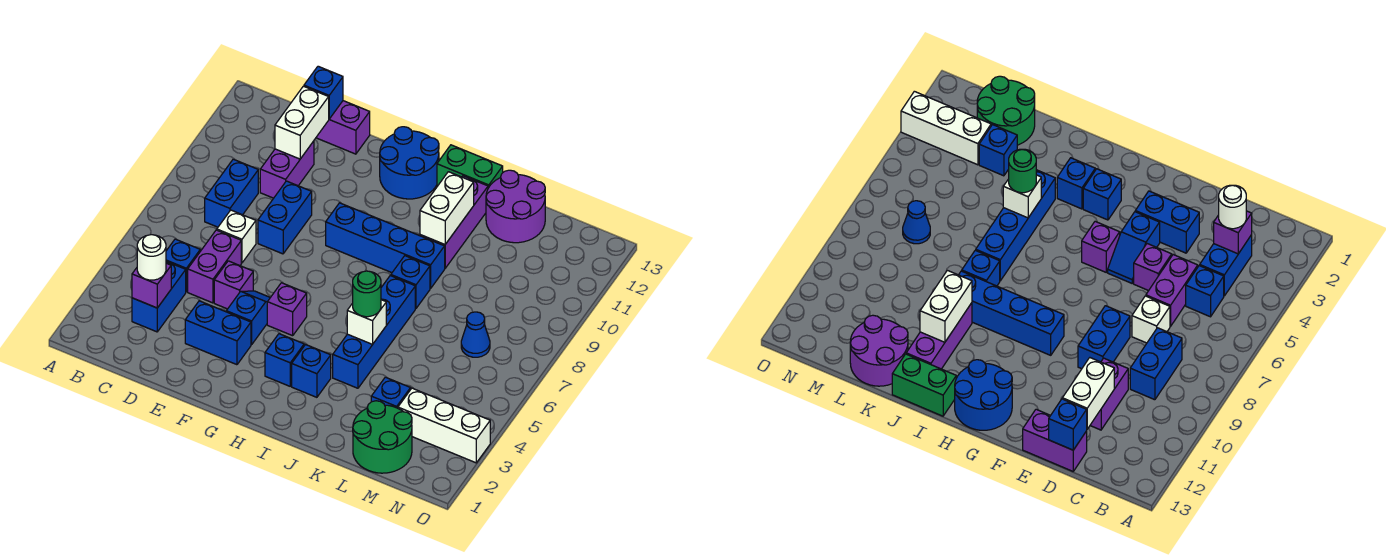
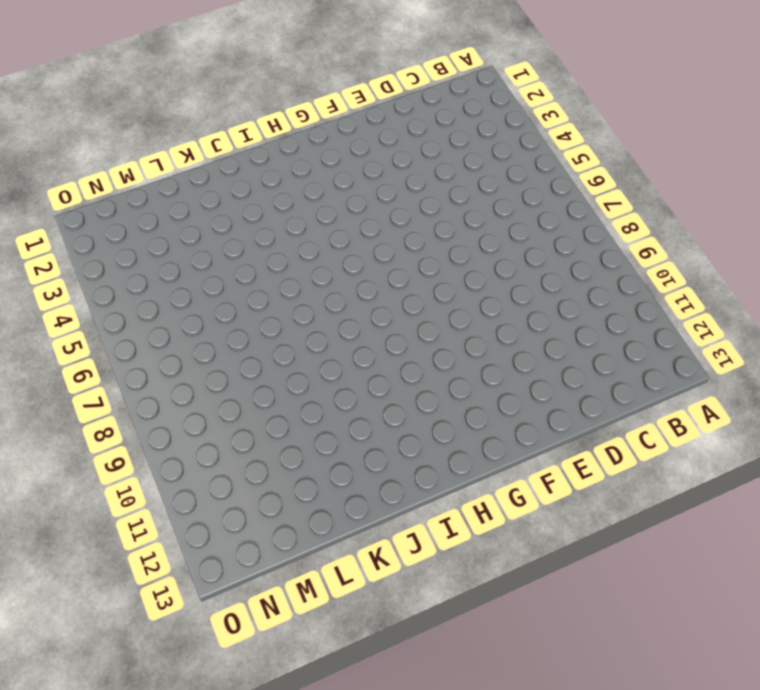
none -> blue 1x2 brick [132,261,186,332]
none -> blue 1x1 brick [166,239,200,292]
none -> blue 1x2 brick [205,159,258,227]
none -> purple 1x2 brick [188,230,241,303]

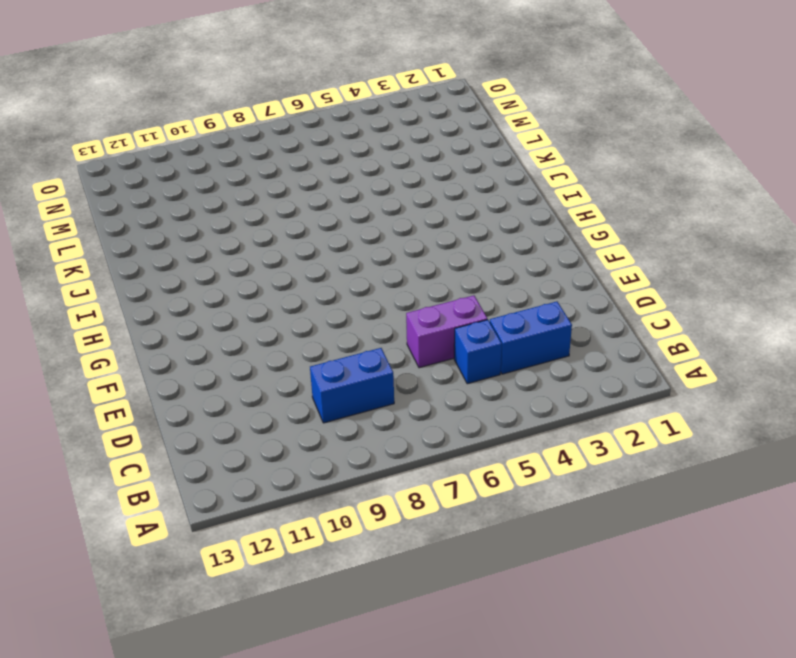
none -> white 1x1 brick [217,210,256,263]
none -> purple 1x2 brick [260,141,314,198]
none -> purple 1x2 brick [316,101,370,154]
none -> blue 1x2 brick [185,301,251,365]

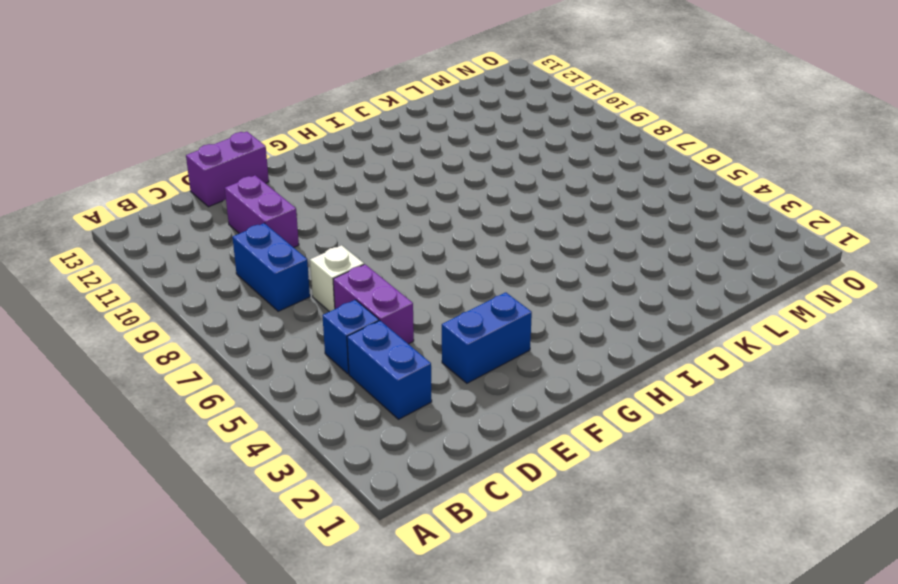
none -> purple 1x1 brick [214,261,253,309]
none -> blue 1x2 brick [258,181,312,254]
none -> blue 1x2 slope [226,291,270,345]
none -> purple 1x1 brick [267,283,307,336]

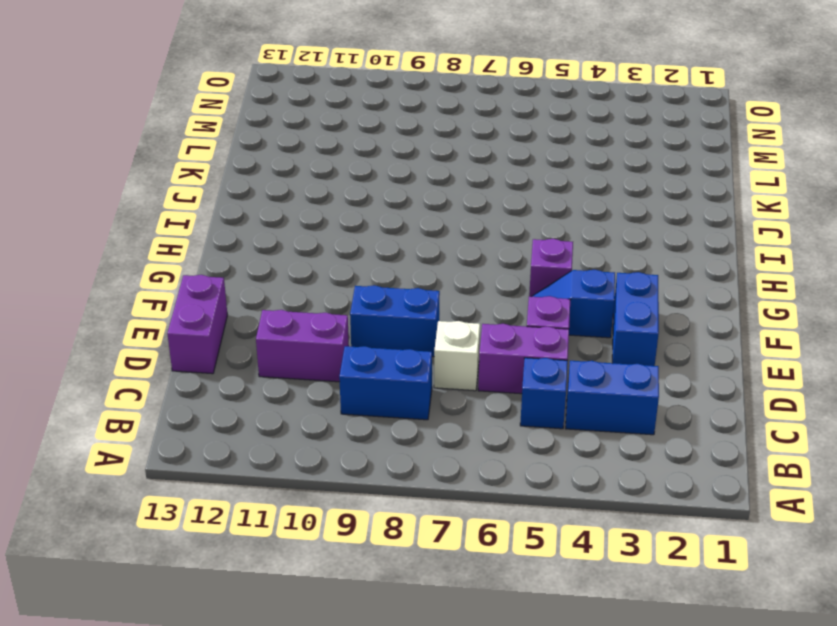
none -> blue 1x4 brick [326,203,445,288]
none -> blue 2x2 round brick [380,127,439,199]
none -> blue 1x1 brick [265,334,304,386]
none -> blue 1x1 brick [292,345,331,397]

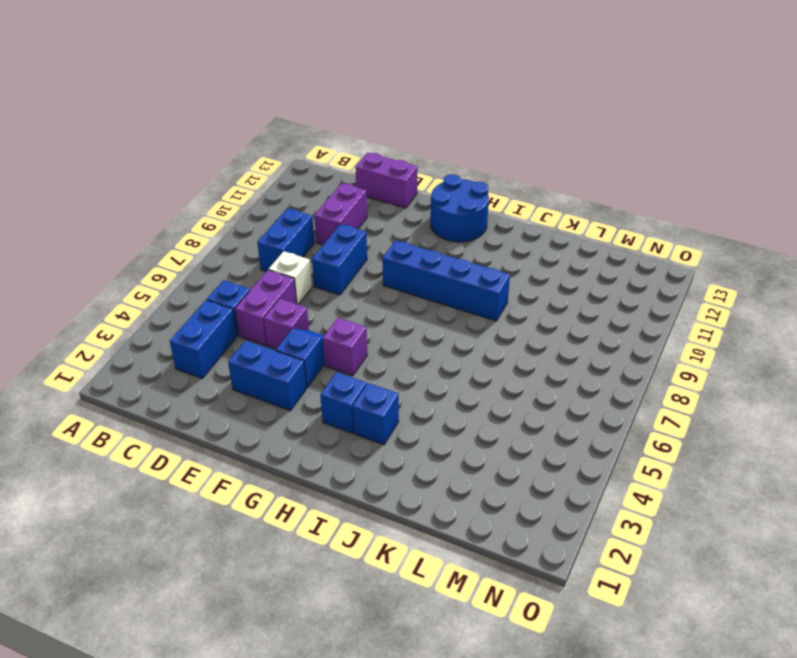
none -> green 1x2 brick [437,145,503,188]
none -> blue 1x4 brick [333,276,415,388]
none -> blue 1x1 brick [391,256,430,308]
none -> purple 1x3 brick [420,176,488,268]

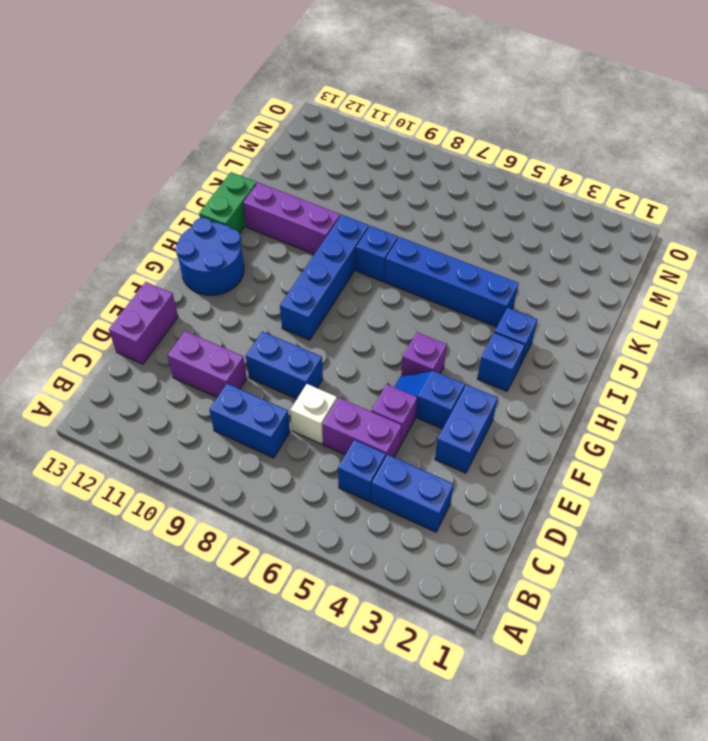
none -> purple 2x2 round brick [486,170,545,243]
none -> green 2x2 round brick [353,401,412,473]
none -> blue 1x1 brick [371,377,411,408]
none -> white 1x3 brick [398,388,490,463]

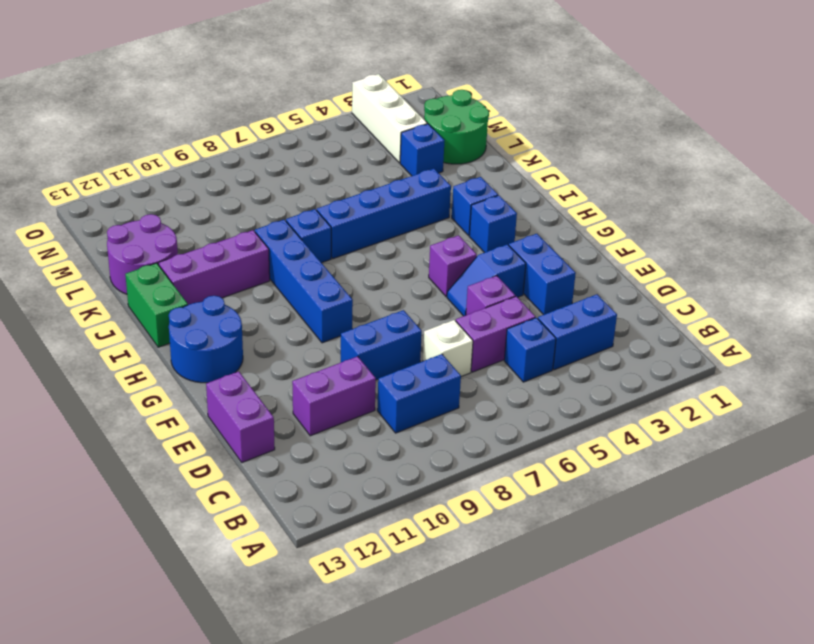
none -> blue 1x1 cone [461,312,490,357]
none -> purple 1x1 brick [132,263,171,308]
none -> white 1x2 brick [275,86,329,159]
none -> blue 1x1 brick [304,66,343,119]

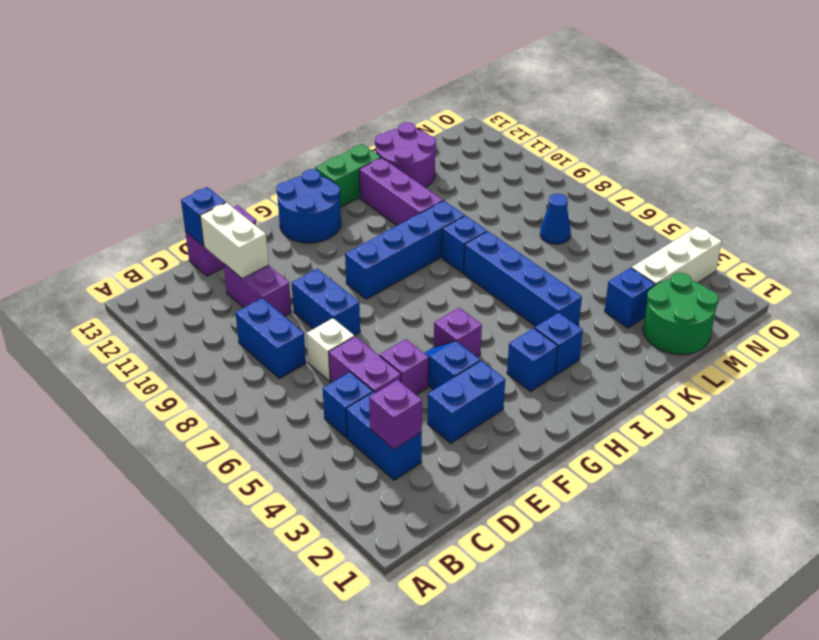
none -> white 1x1 brick [347,300,386,345]
none -> white 1x2 brick [420,172,474,245]
none -> white 1x1 round brick [137,235,166,280]
none -> green 1x1 round brick [353,271,381,317]

